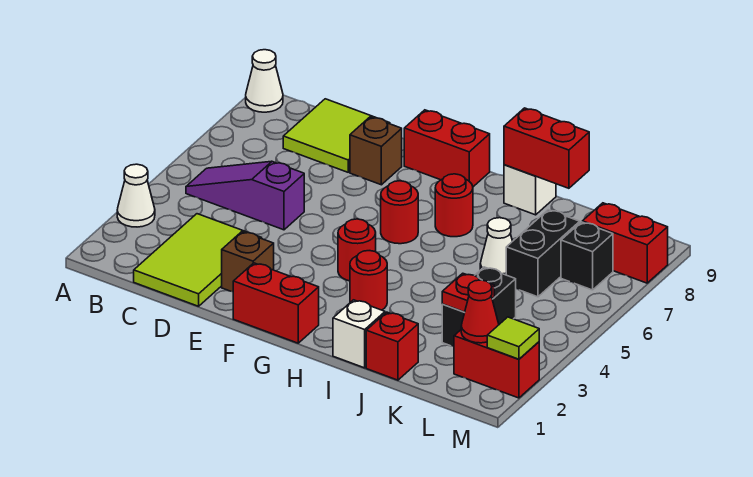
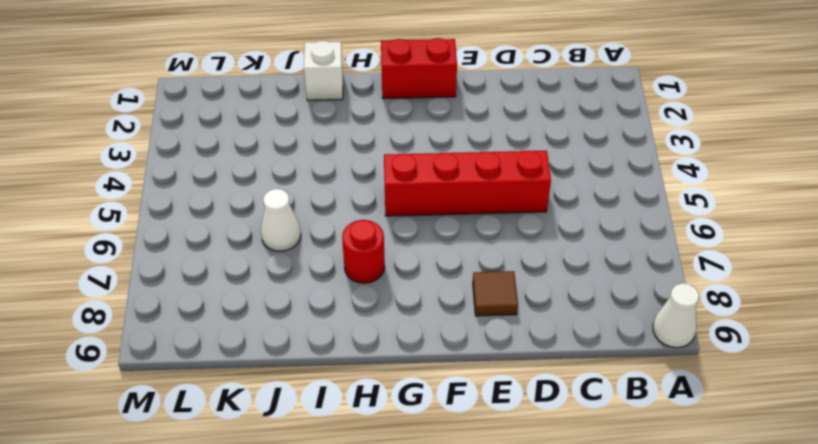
red 1x4 brick [384,151,551,216] -> purple 1x3 slope [186,161,304,230]
brown 1x1 tile [473,271,518,316] -> brown 1x1 brick [350,117,402,185]
none -> white 1x1 cone [117,164,155,227]
none -> lime 2x3 tile [134,214,262,306]
none -> lime 2x2 tile [283,99,390,172]

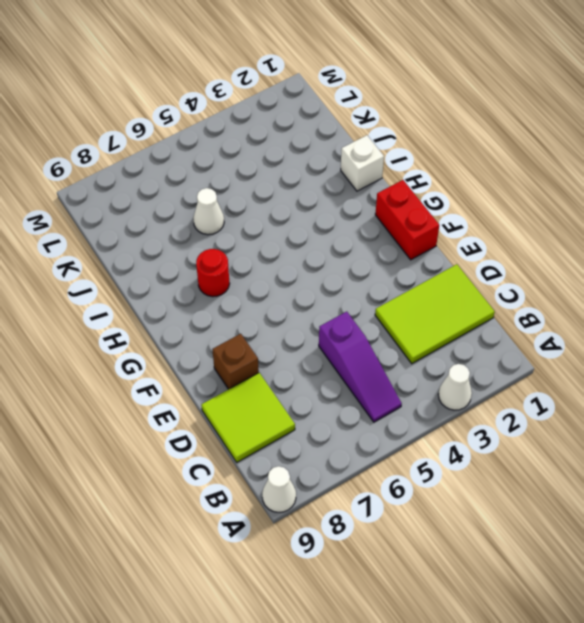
none -> brown 1x1 brick [222,232,274,292]
none -> red 1x2 brick [404,110,490,187]
none -> red 1x1 round brick [338,219,376,281]

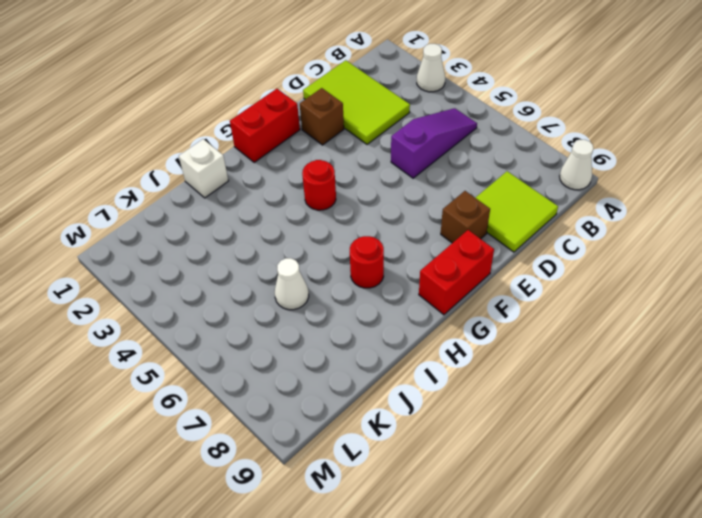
none -> red 1x1 round brick [381,181,418,244]
none -> red 1x1 round brick [350,251,387,310]
none -> white 1x1 brick [504,165,556,215]

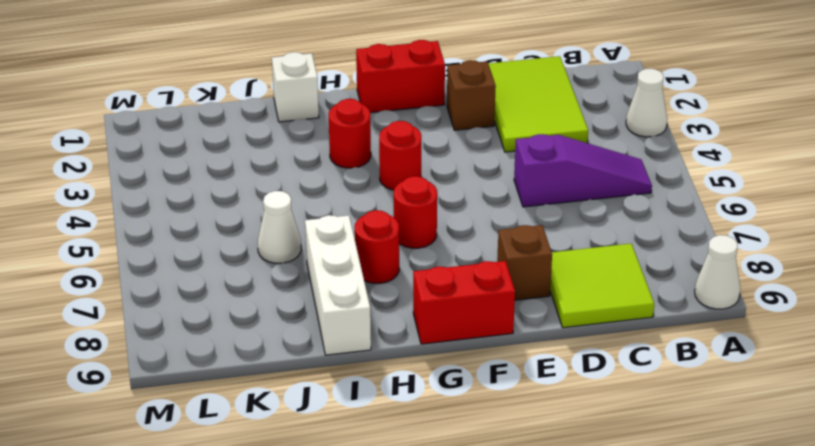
white 1x3 brick [305,215,371,355] -> white 1x1 brick [504,165,556,215]
none -> red 1x1 brick [366,312,418,380]
none -> black 1x2 brick [442,267,516,346]
none -> black 1x2 brick [506,210,580,297]

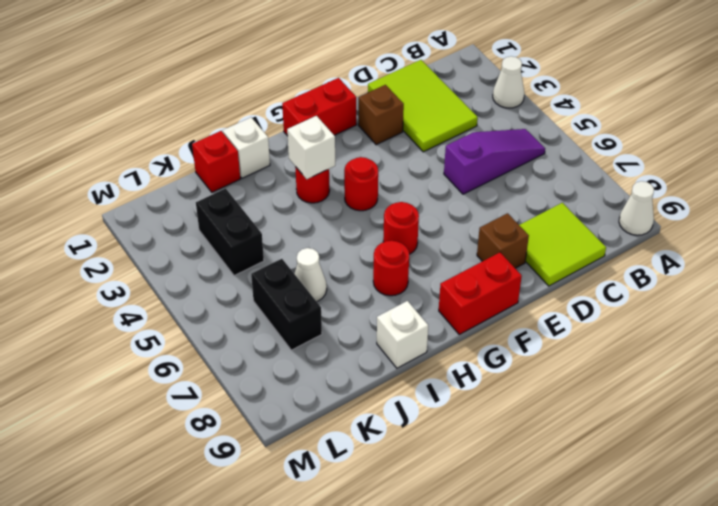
white 1x1 brick [287,116,335,179] -> none
none -> red 1x2 brick [454,330,539,398]
none -> black 1x1 brick [561,222,613,290]
none -> red 1x2 brick [582,203,668,283]

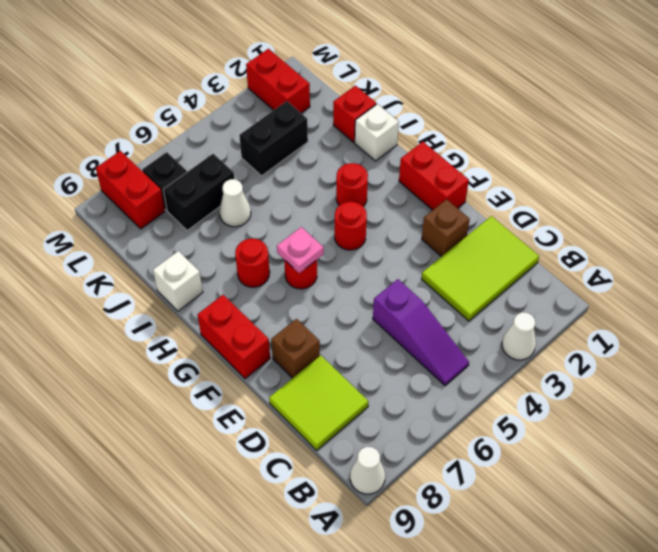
pink 1x1 plate [277,227,324,273] -> none
none -> red 1x2 brick [504,108,589,188]
none -> red 1x1 plate [442,273,494,312]
none -> red 1x1 cone [461,280,499,343]

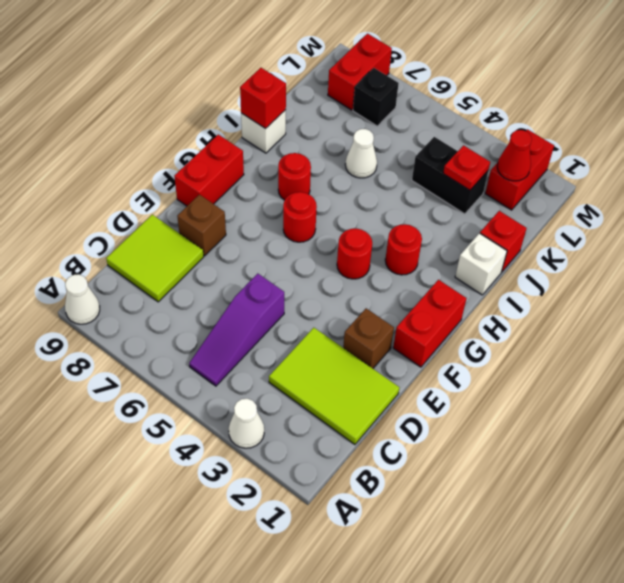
red 1x1 brick [240,68,286,129] -> red 1x2 brick [504,108,589,188]
none -> black 1x2 brick [506,210,580,297]
none -> lime 1x1 tile [487,317,539,359]

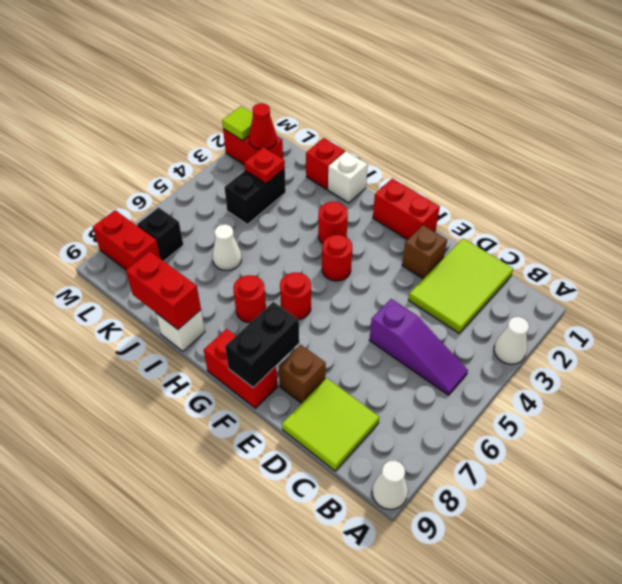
black 1x2 brick [225,302,299,388] -> black 1x2 brick moved to [506,210,580,297]

